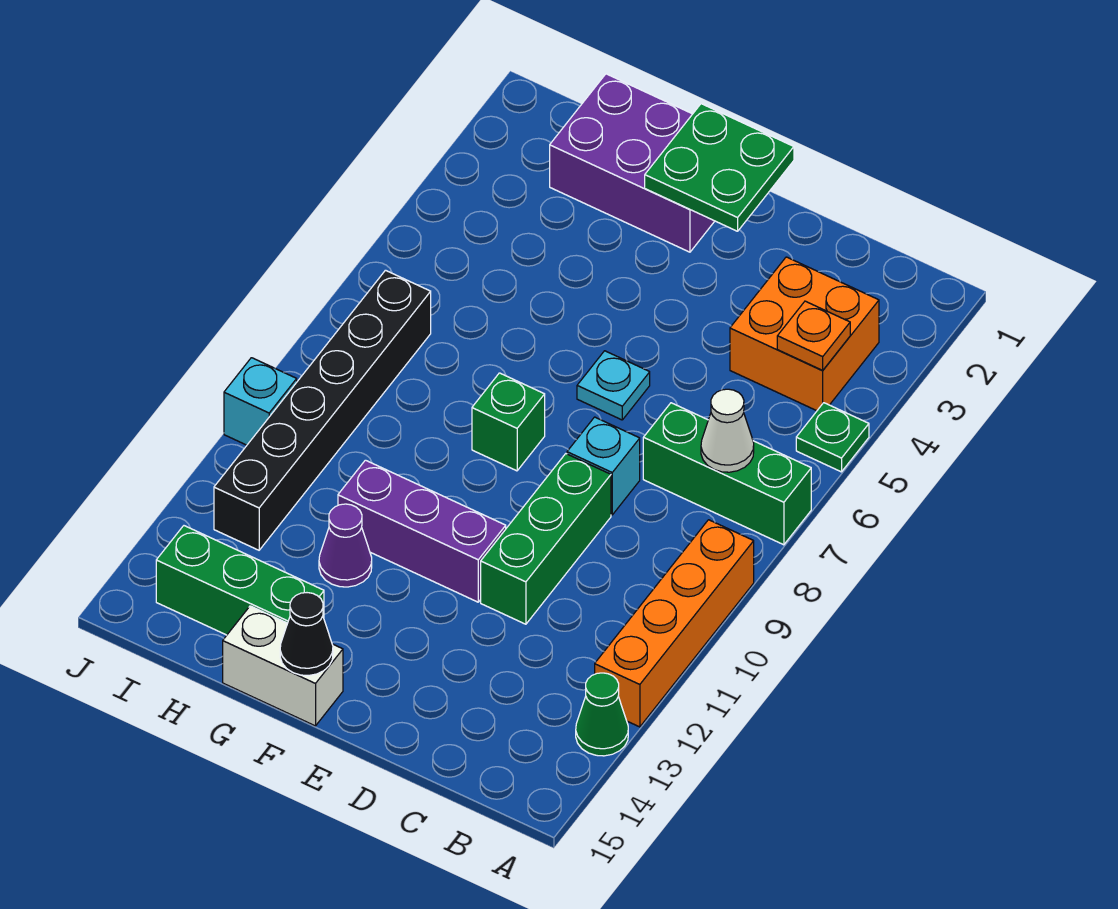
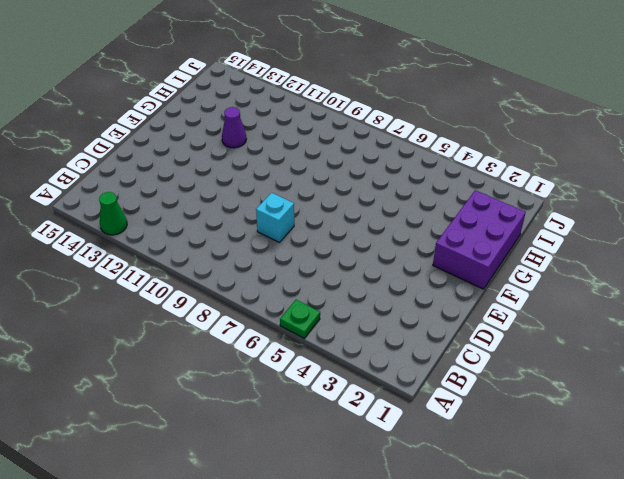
none -> green 1x3 brick [643,403,811,545]
none -> orange 1x4 brick [595,520,754,727]
none -> orange 2x2 brick [730,257,879,411]

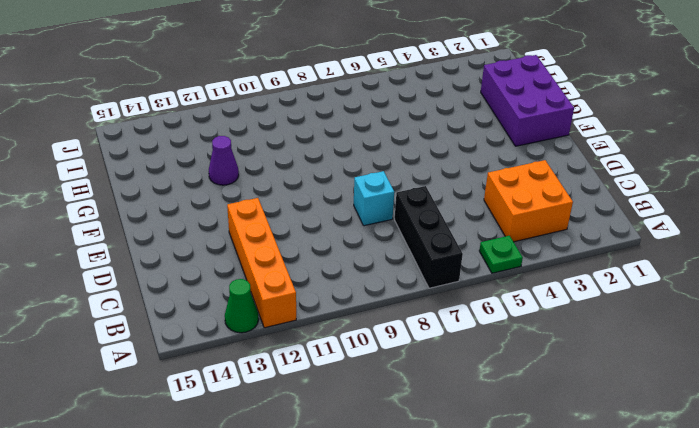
black 1x3 brick [395,186,463,288] -> green 1x3 brick [643,403,811,545]
orange 1x4 brick [227,198,296,328] -> orange 1x4 brick turned to [595,520,754,727]
none -> green 1x3 brick [481,454,611,624]
none -> cyan 1x1 plate [577,351,650,420]
none -> purple 1x3 brick [338,460,506,602]

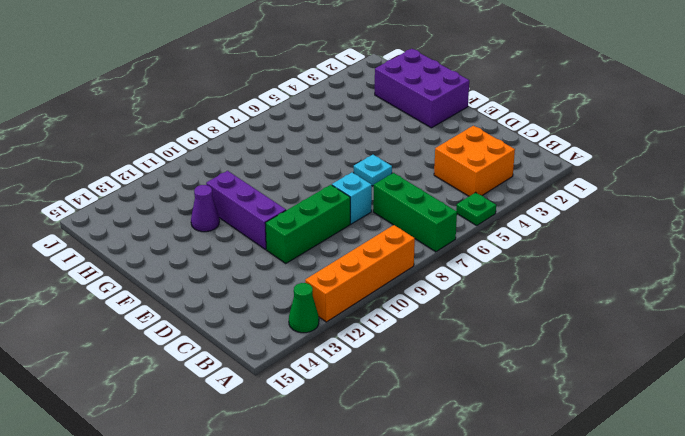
none -> green 1x1 brick [472,373,545,471]
none -> white 1x2 brick [223,606,343,726]
none -> green 1x3 brick [156,526,324,635]

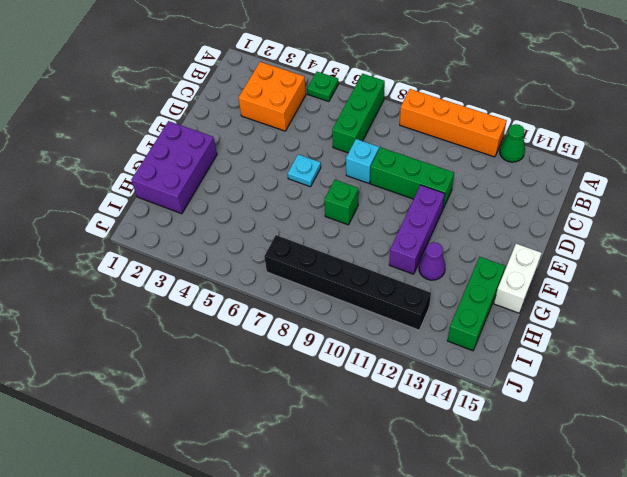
none -> cyan 1x1 brick [224,358,297,445]
none -> orange 1x1 plate [777,301,850,370]
none -> white 1x1 cone [701,389,754,472]

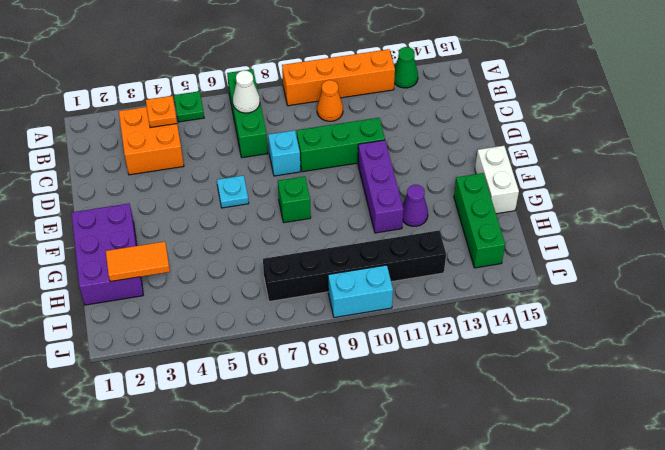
orange 1x1 cone [317,80,343,121] -> none
orange 1x2 tile [106,242,170,282] -> none
cyan 1x2 brick [328,265,393,318] -> cyan 1x1 brick [224,358,297,445]
none -> green 2x2 plate [645,104,794,231]
none -> black 1x1 cone [280,593,333,676]

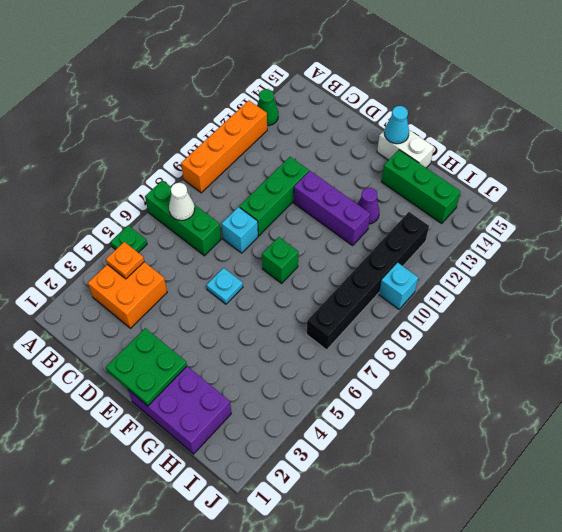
cyan 1x1 cone [384,106,409,144] -> black 1x1 cone [280,593,333,676]

